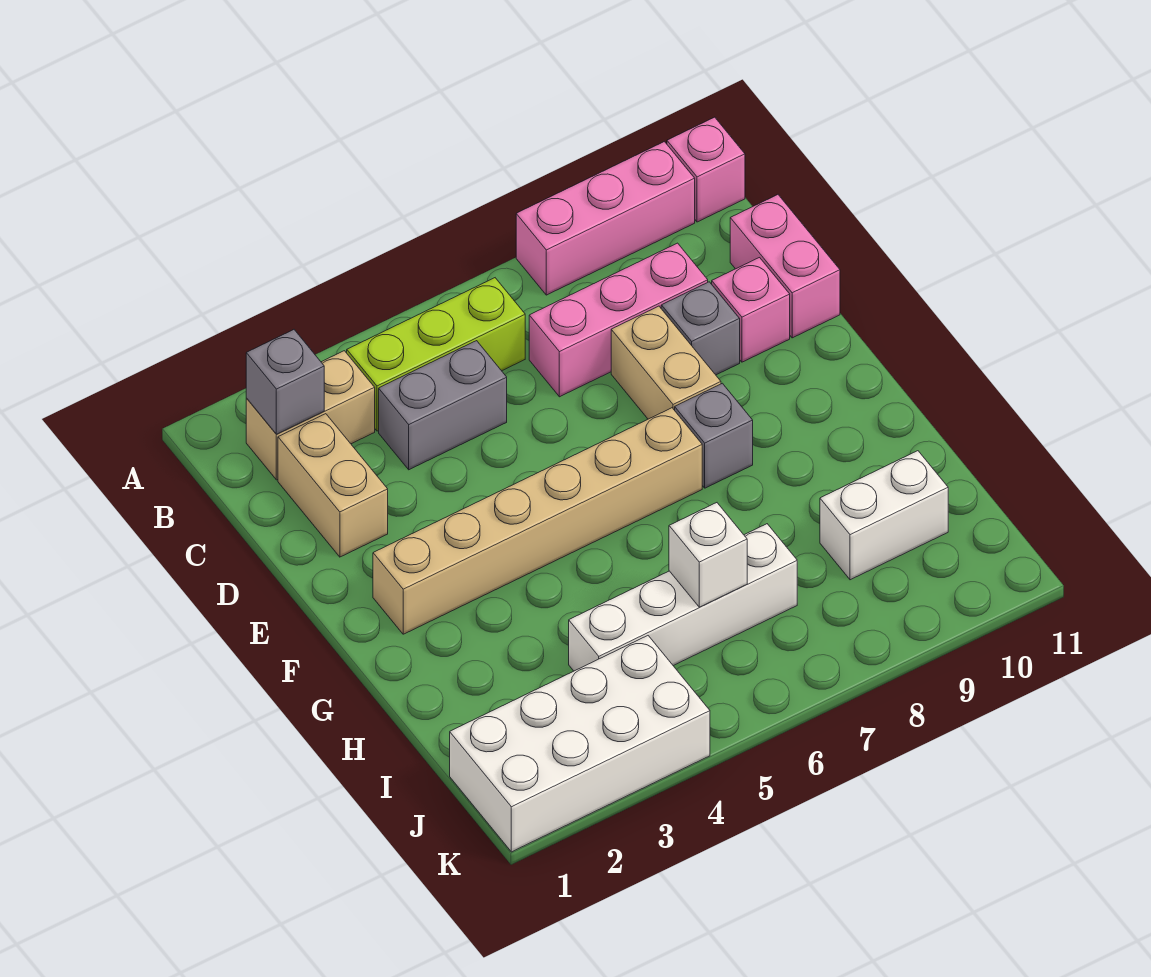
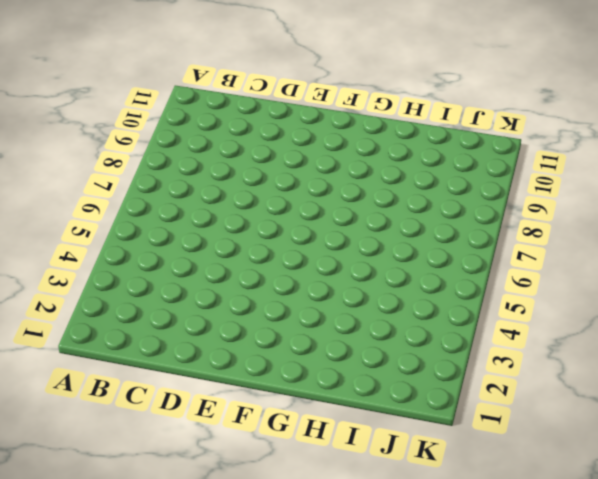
none -> pink 1x3 brick [516,142,695,295]
none -> pink 1x1 brick [667,117,745,222]
none -> tan 1x2 brick [246,351,375,480]

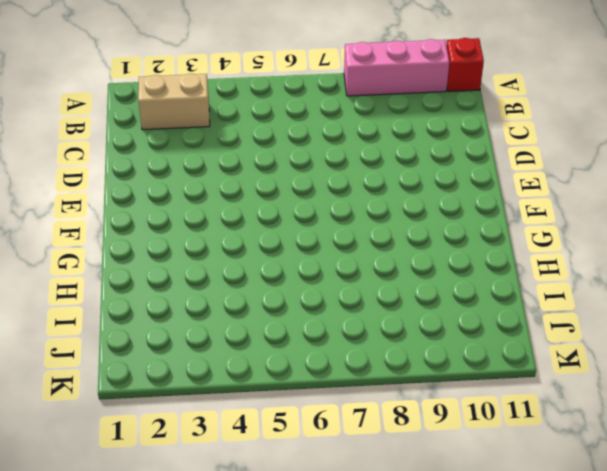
red 1x1 brick [446,38,484,92] -> pink 1x1 brick [667,117,745,222]
none -> lime 1x3 brick [347,278,525,431]
none -> tan 1x2 brick [278,414,388,557]
none -> grey 1x2 brick [379,341,507,470]

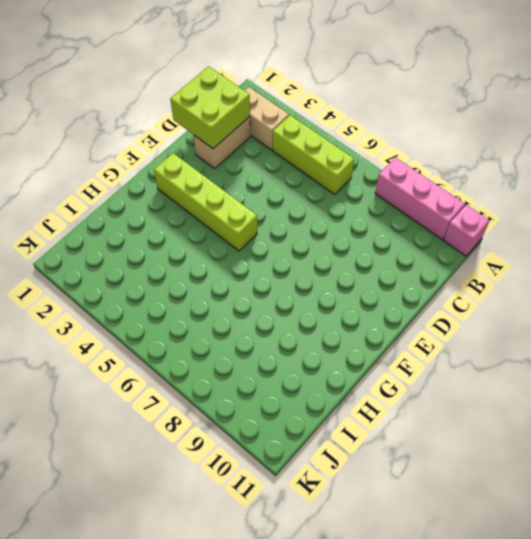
lime 2x2 brick [170,66,250,149] -> none
lime 1x4 brick [154,153,257,251] -> tan 1x6 brick [373,408,702,634]
none -> grey 1x2 brick [379,341,507,470]
none -> pink 1x3 brick [529,243,708,397]
none -> pink 1x2 brick [730,195,840,338]

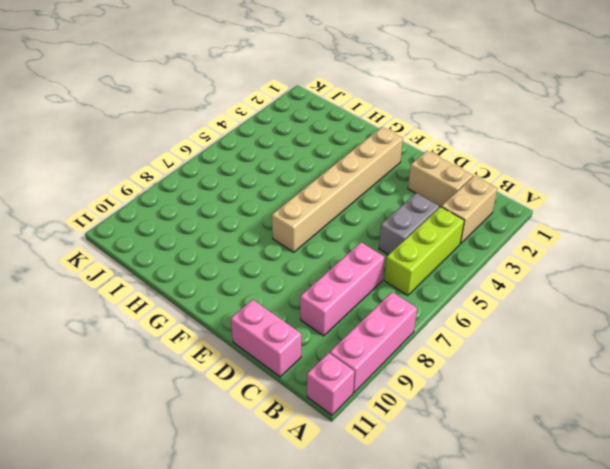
none -> tan 1x2 brick [611,306,721,419]
none -> grey 1x1 brick [661,282,740,375]
none -> pink 1x1 brick [712,258,790,362]

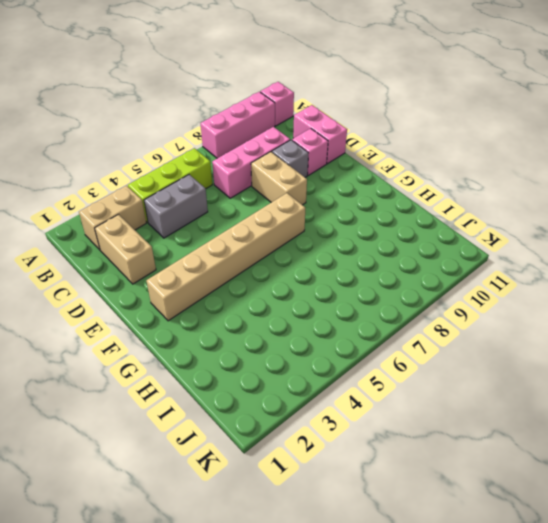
none -> grey 1x1 brick [675,383,753,488]
none -> white 1x4 brick [569,524,797,671]
none -> white 1x2 brick [820,451,948,580]

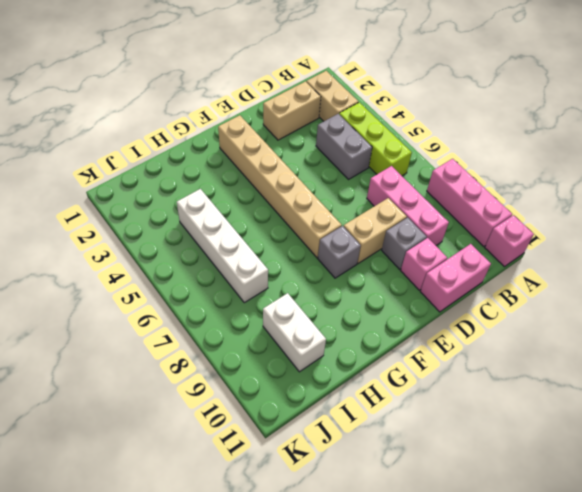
none -> white 2x4 brick [450,636,710,852]
none -> grey 1x1 brick [246,330,324,434]
none -> white 1x1 brick [669,503,747,607]

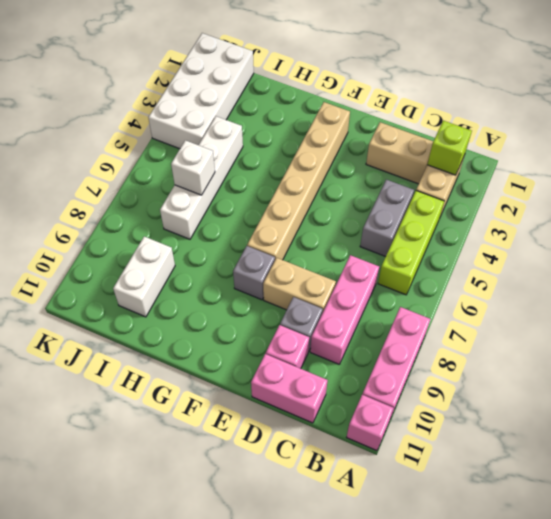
lime 1x1 brick [427,121,472,175] -> grey 1x1 brick [246,330,324,434]

